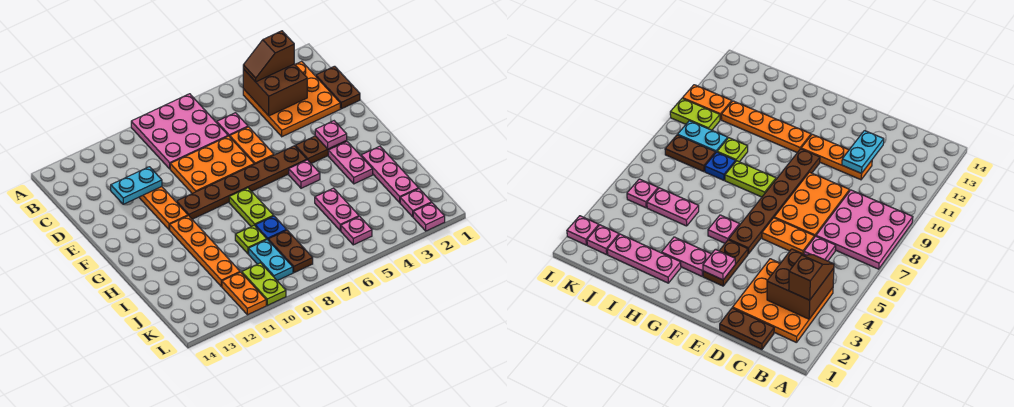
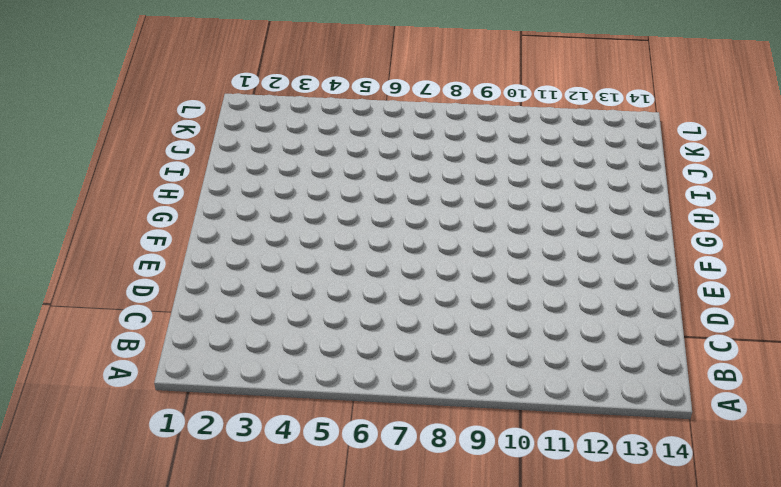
none -> pink 3x3 plate [131,94,228,169]
none -> orange 3x3 plate [243,61,340,137]
none -> brown 1x2 plate [316,66,360,109]

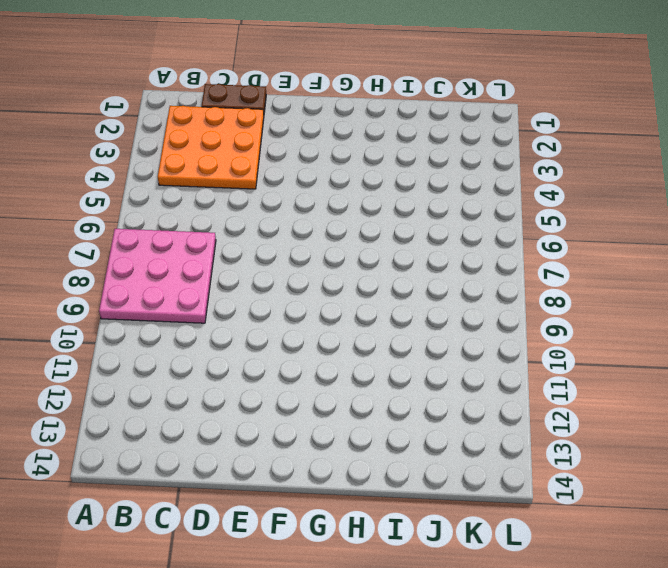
none -> pink 1x1 plate [217,113,248,137]
none -> orange 1x2 plate [230,127,274,164]
none -> orange 2x3 plate [170,136,254,194]

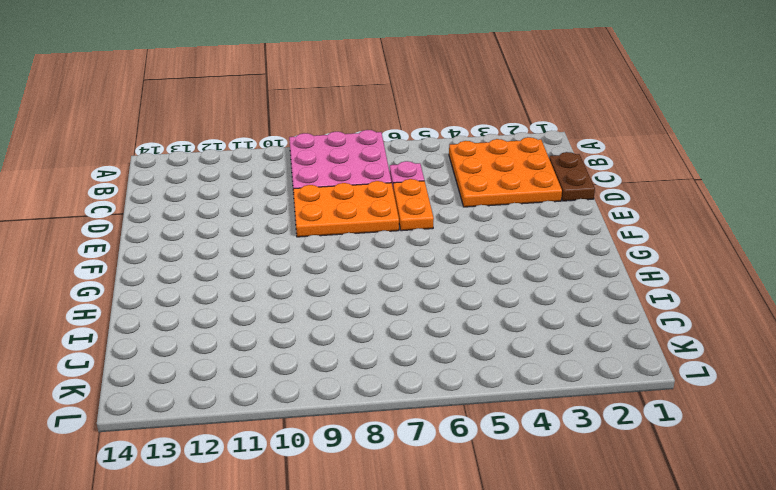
none -> orange 1x3 plate [139,187,188,230]
none -> brown 1x2 plate [295,136,347,163]
none -> brown 1x6 plate [177,146,307,219]

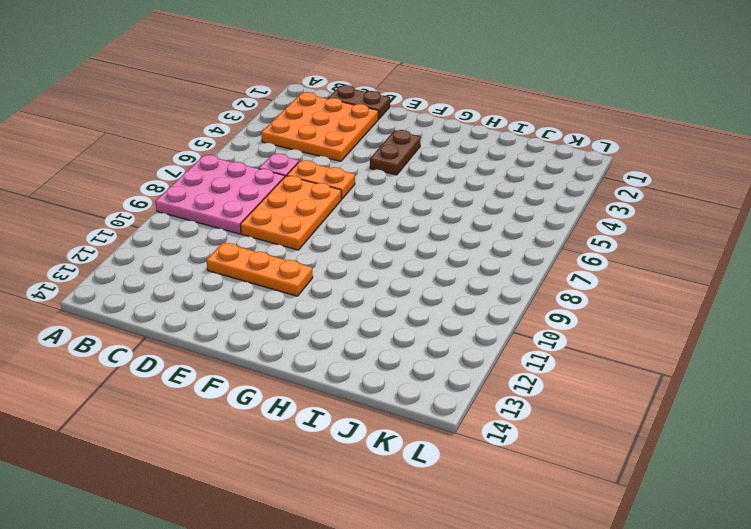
none -> brown 1x6 plate [177,146,307,219]
none -> pink 1x2 plate [328,142,373,184]
none -> pink 1x1 plate [289,160,320,188]

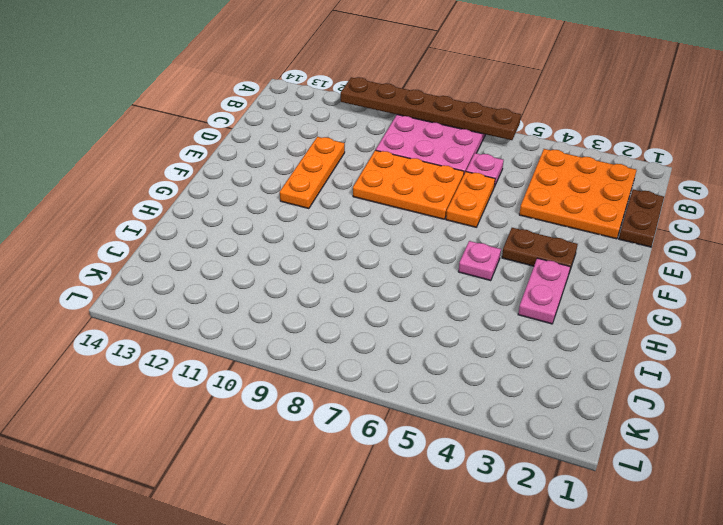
brown 1x6 plate [340,77,521,140] -> brown 1x6 plate moved to [177,146,307,219]
none -> lime 1x2 plate [229,188,274,227]
none -> orange 1x4 plate [170,216,240,286]
none -> pink 1x3 plate [361,146,419,203]

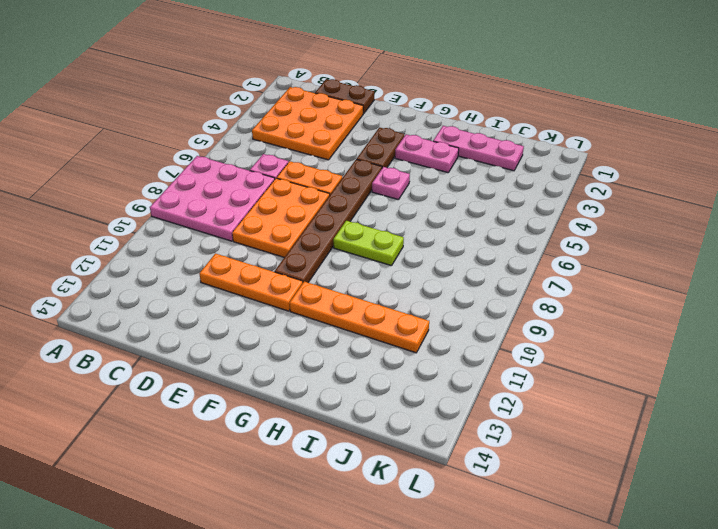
none -> pink 1x2 plate [315,188,359,231]
none -> blue 1x1 plate [255,216,286,239]
none -> lime 1x1 plate [235,225,267,254]

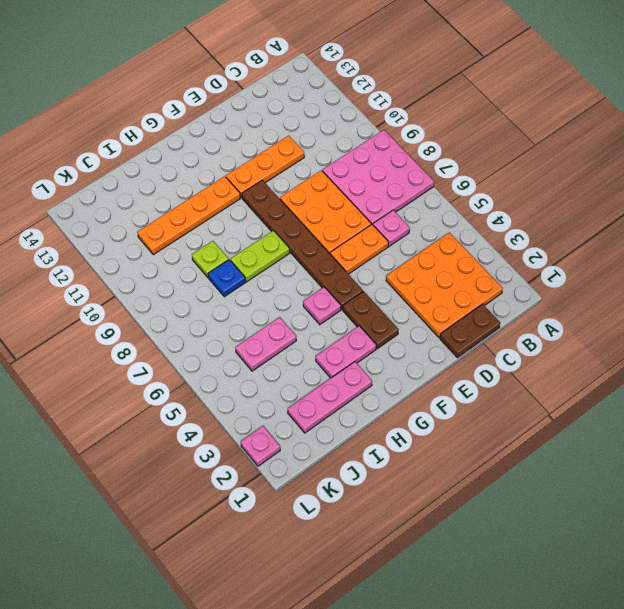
none -> brown 1x2 plate [268,230,313,273]
none -> cyan 1x2 plate [249,239,293,281]
none -> pink 1x1 plate [400,189,432,217]

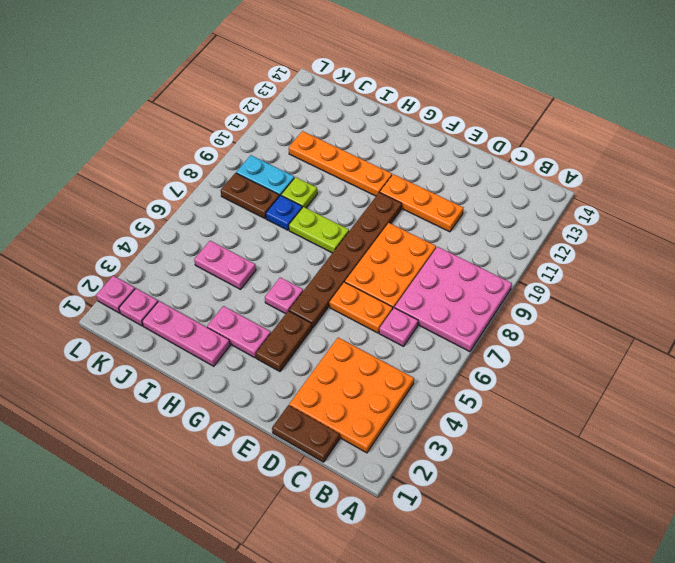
none -> pink 1x1 plate [341,216,372,245]
none -> lime 1x2 plate [242,263,286,305]
none -> orange 1x2 plate [222,272,266,315]

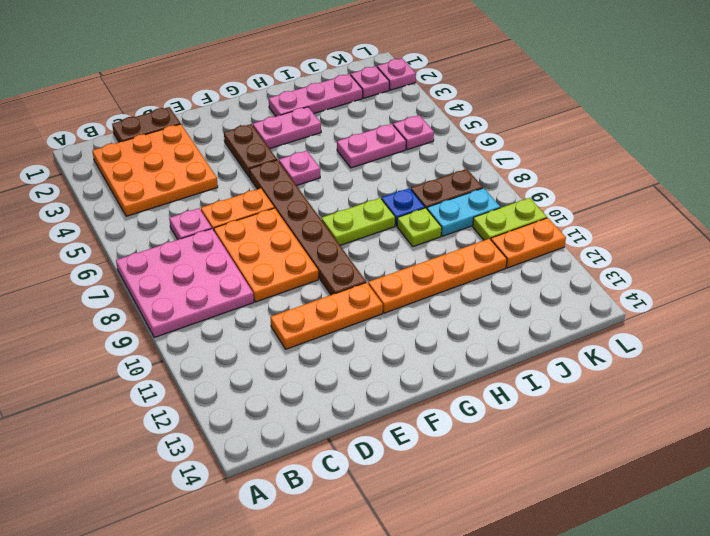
none -> brown 2x2 brick [243,64,307,116]
none -> cyan 1x2 plate [111,167,162,204]
none -> pink 1x1 plate [315,121,347,149]

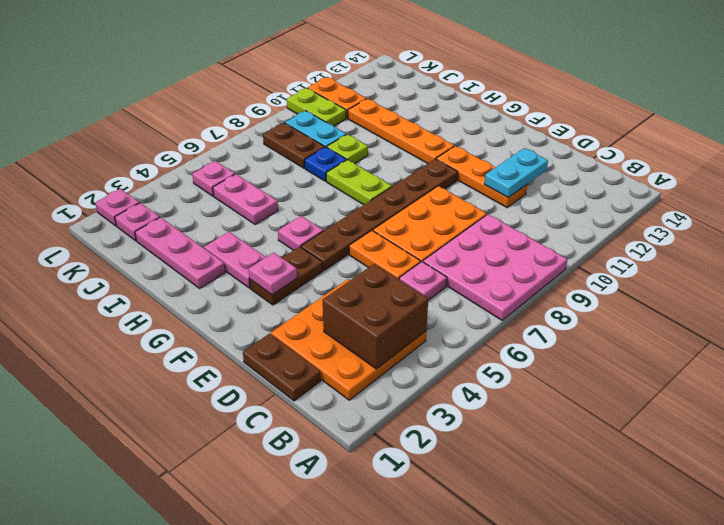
none -> brown 1x2 slope [243,31,294,82]

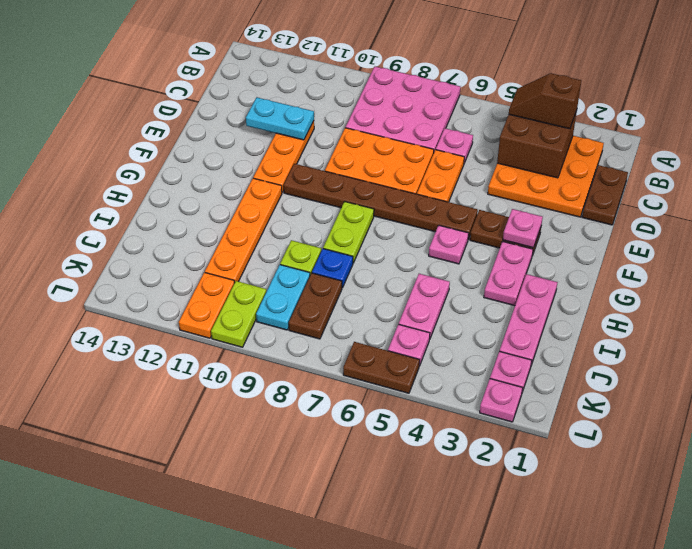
brown 1x2 plate [343,342,420,393] -> none

